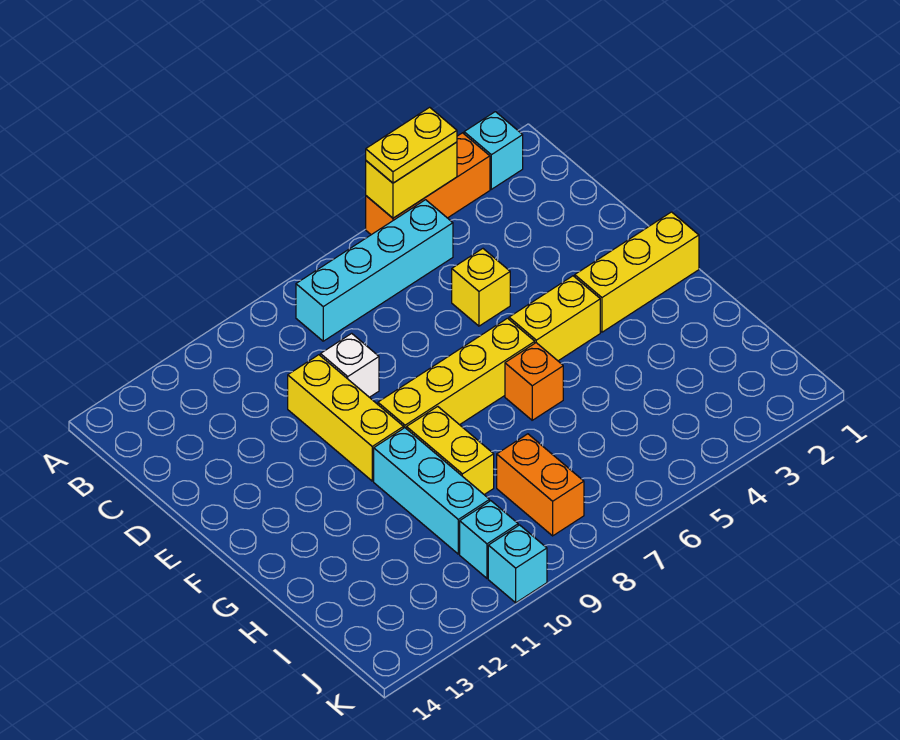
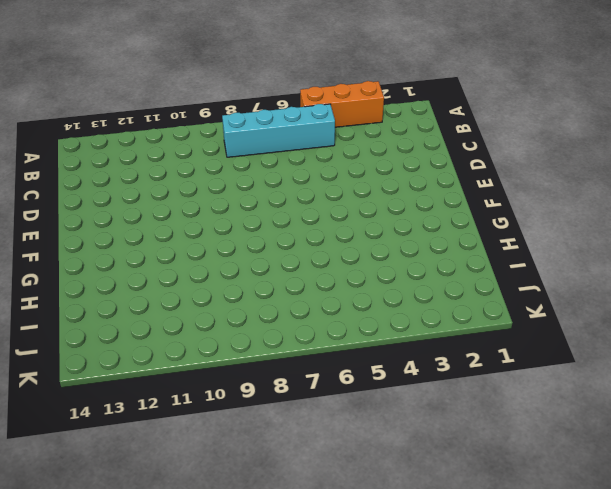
none -> cyan 1x1 brick [464,112,523,189]
none -> yellow 1x1 brick [452,249,510,326]
none -> white 1x1 brick [320,333,379,397]

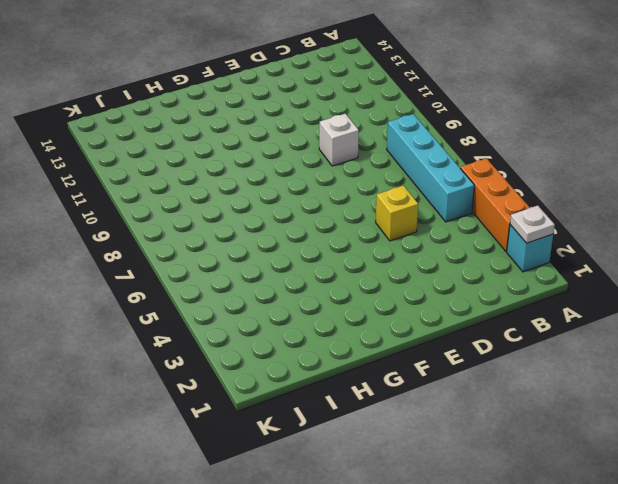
white 1x1 plate [510,206,555,243] -> none
none -> yellow 1x3 brick [288,355,404,481]
none -> yellow 1x3 brick [575,212,699,332]
none -> yellow 1x2 brick [509,276,600,361]

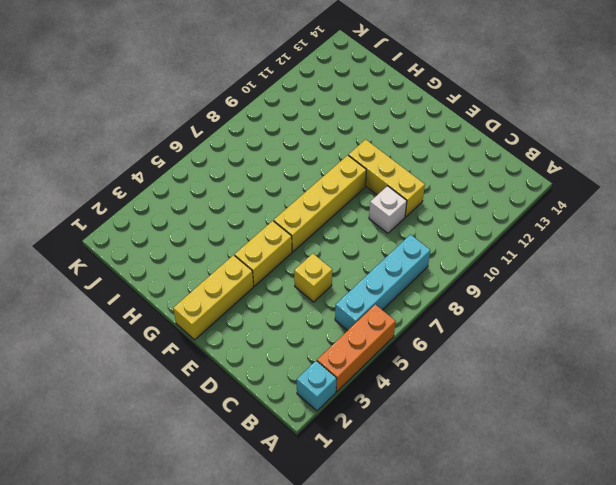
none -> orange 1x1 brick [505,343,563,420]
none -> yellow 1x2 brick [407,406,494,494]
none -> cyan 1x3 brick [374,428,490,554]

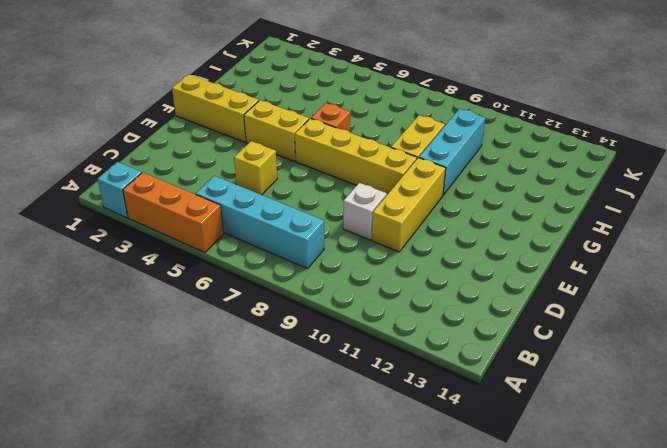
none -> orange 1x2 brick [497,434,584,536]
none -> cyan 1x1 brick [460,501,518,578]
none -> cyan 1x1 brick [488,525,547,603]

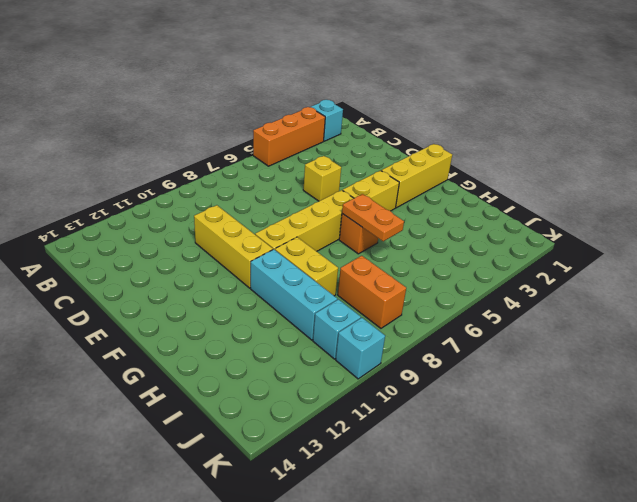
orange 1x2 plate [342,194,404,241] -> none
none -> cyan 1x4 brick [296,200,453,341]
none -> white 1x1 brick [320,333,379,397]
none -> yellow 1x2 brick [366,142,457,218]

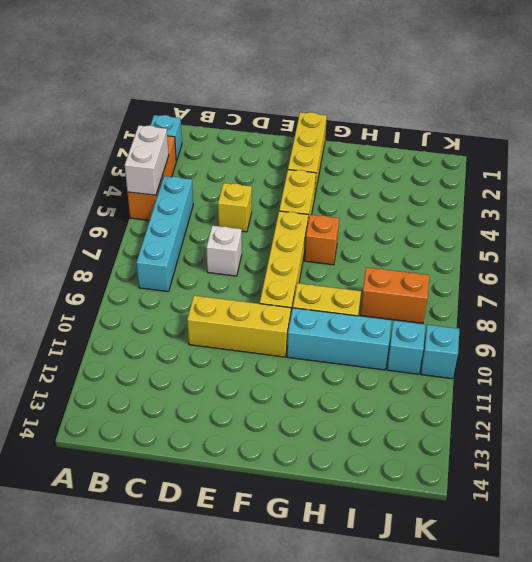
white 1x2 brick [125,125,169,195] -> yellow 1x2 brick [366,142,457,218]
white 1x1 brick [206,226,242,276] -> white 1x1 brick moved to [320,333,379,397]
none -> yellow 1x2 plate [366,107,457,183]

